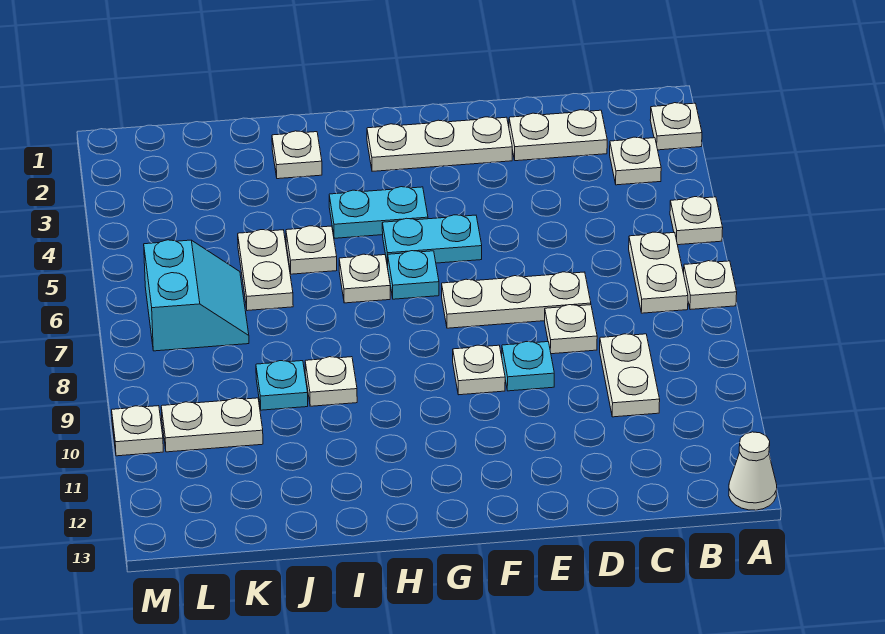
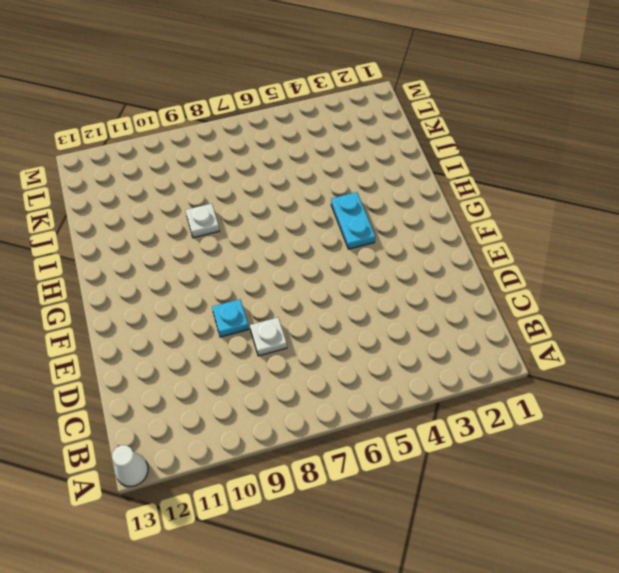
none -> white 1x1 plate [650,103,702,150]
none -> white 1x1 plate [670,197,723,245]
none -> white 1x1 plate [684,261,737,310]

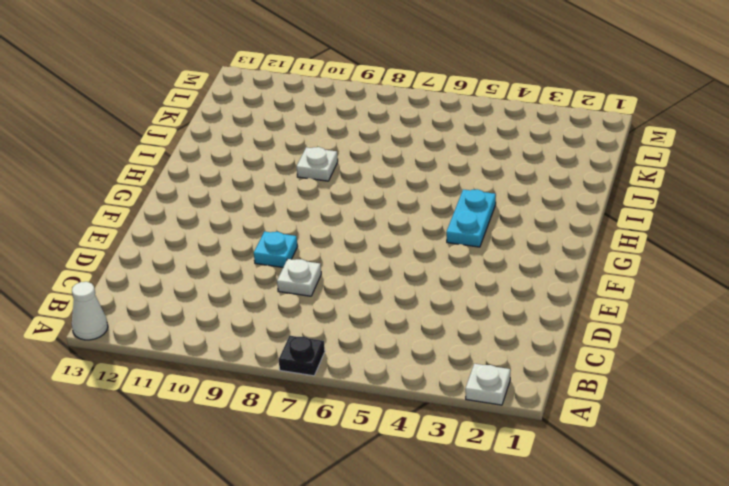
black 1x1 plate [279,336,325,376] -> white 1x1 plate [684,261,737,310]
none -> white 1x1 plate [670,197,723,245]
none -> white 1x1 plate [610,137,661,185]
none -> white 1x2 plate [629,232,688,313]

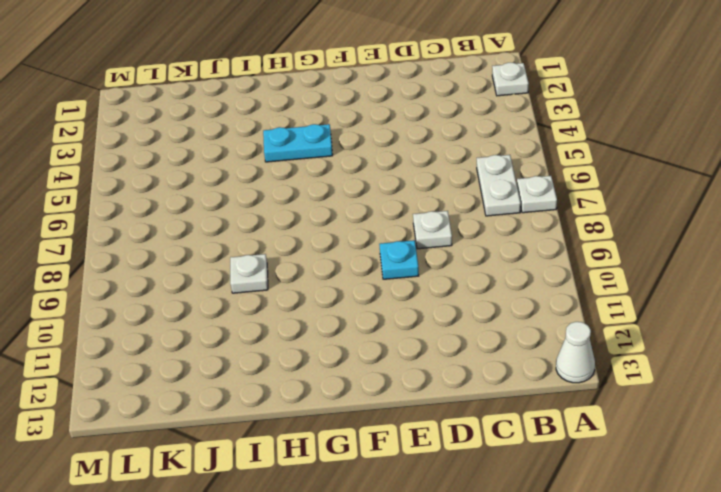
none -> white 1x1 plate [670,197,723,245]
none -> white 1x1 plate [610,137,661,185]
none -> white 1x2 plate [509,110,607,161]

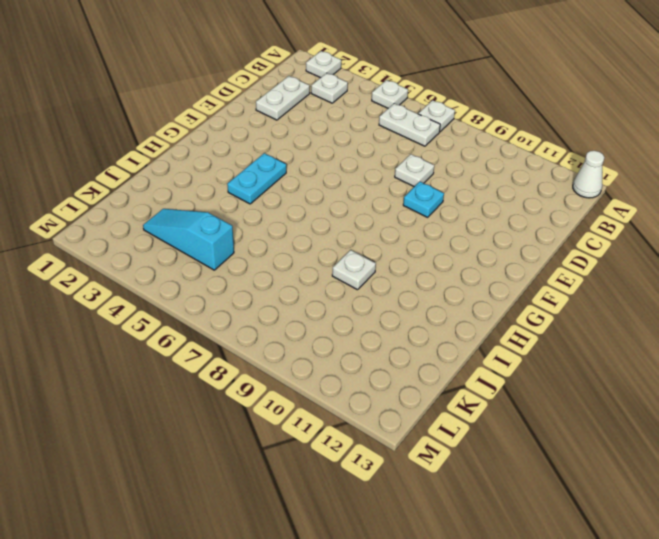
cyan 1x3 slope [143,209,234,270] -> none
none -> white 1x2 plate [600,334,660,417]
none -> white 1x3 plate [442,272,591,328]
none -> white 1x3 plate [367,117,512,171]

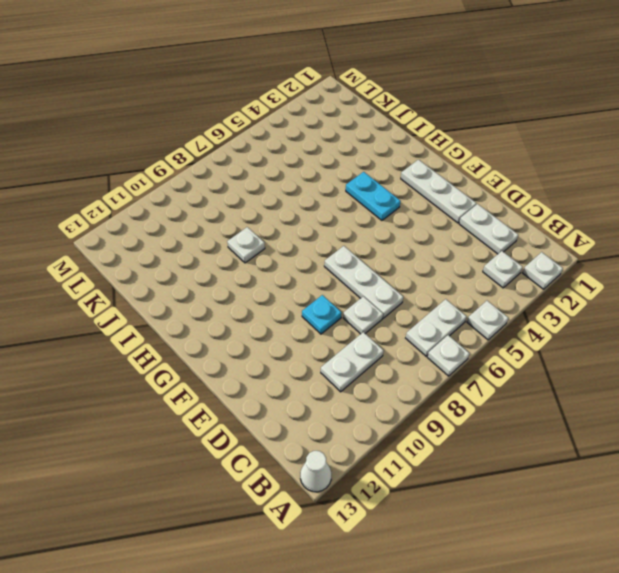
none -> cyan 1x2 plate [382,215,482,267]
none -> white 1x1 plate [453,345,505,395]
none -> cyan 1x1 plate [387,251,439,299]

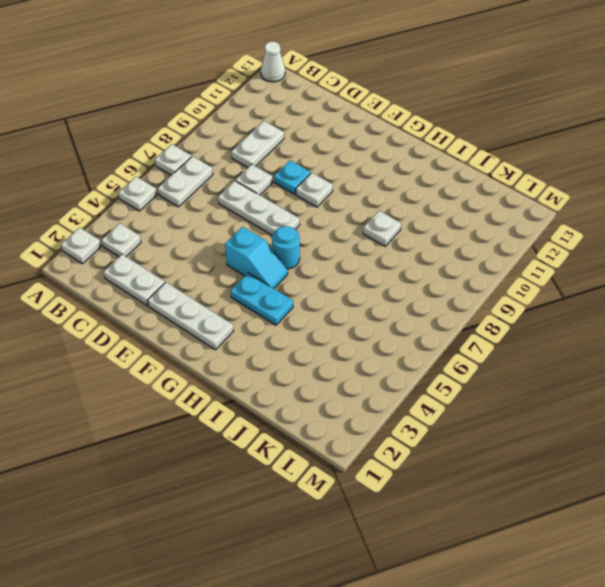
cyan 1x2 slope [225,227,288,288] -> cyan 1x2 plate [382,215,482,267]
cyan 1x1 round brick [272,226,300,269] -> cyan 1x1 plate [387,251,439,299]
none -> white 1x1 plate [339,254,390,303]
none -> white 1x1 plate [272,131,322,179]
none -> white 1x1 plate [286,226,337,274]

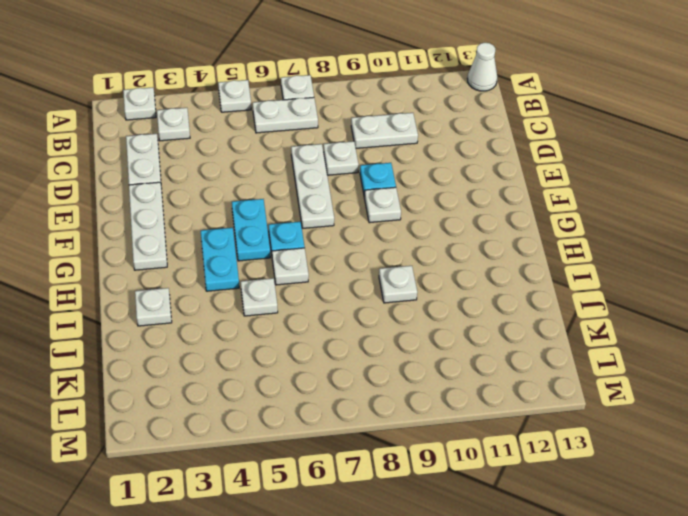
none -> white 1x2 plate [238,230,293,311]
none -> cyan 1x1 plate [256,361,308,410]
none -> cyan 2x2 slope [144,240,249,351]

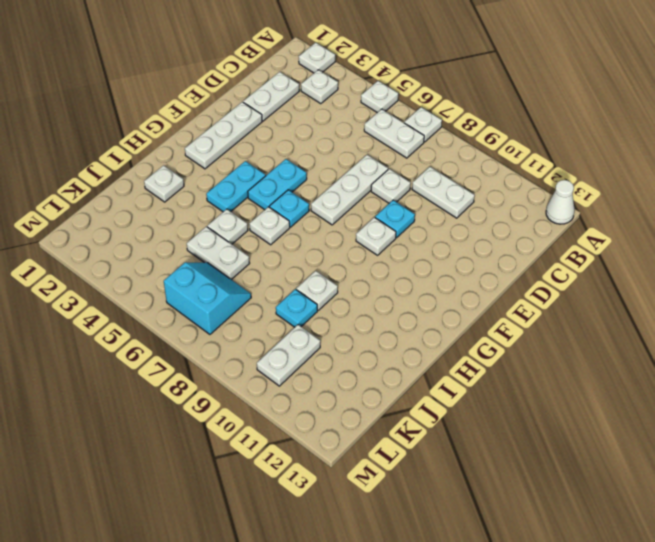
none -> white 1x1 plate [112,406,163,456]

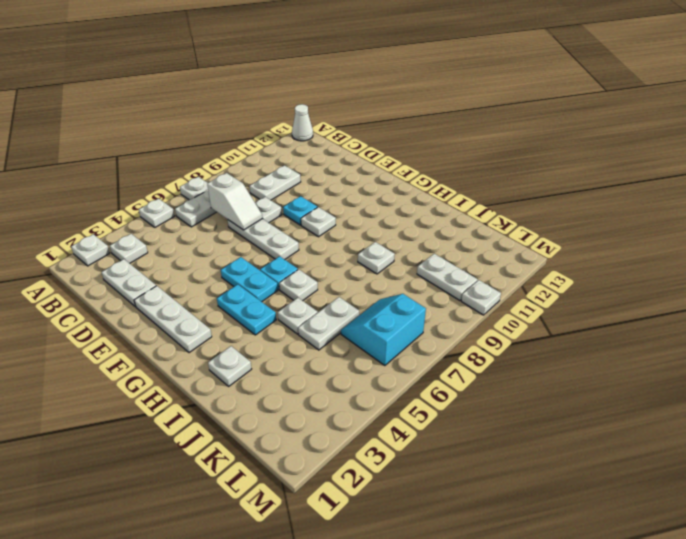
white 1x2 slope [207,173,262,230] -> none
none -> cyan 1x1 plate [256,361,308,410]

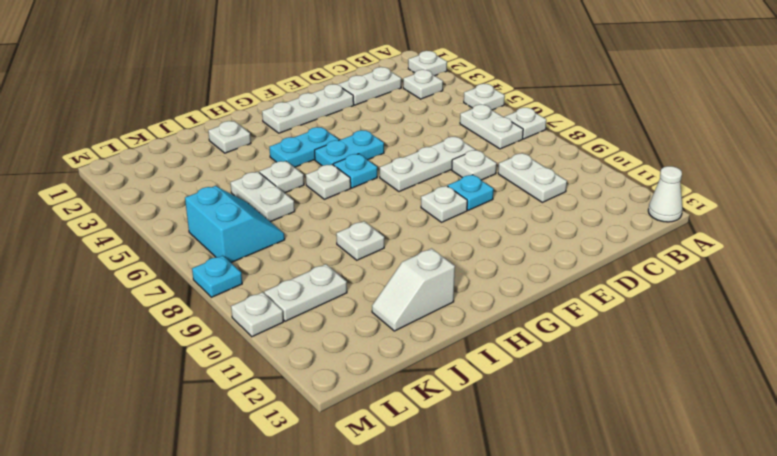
white 1x2 slope [372,249,455,331] -> none
cyan 1x1 plate [192,256,242,297] -> cyan 1x1 plate moved to [256,361,308,410]

